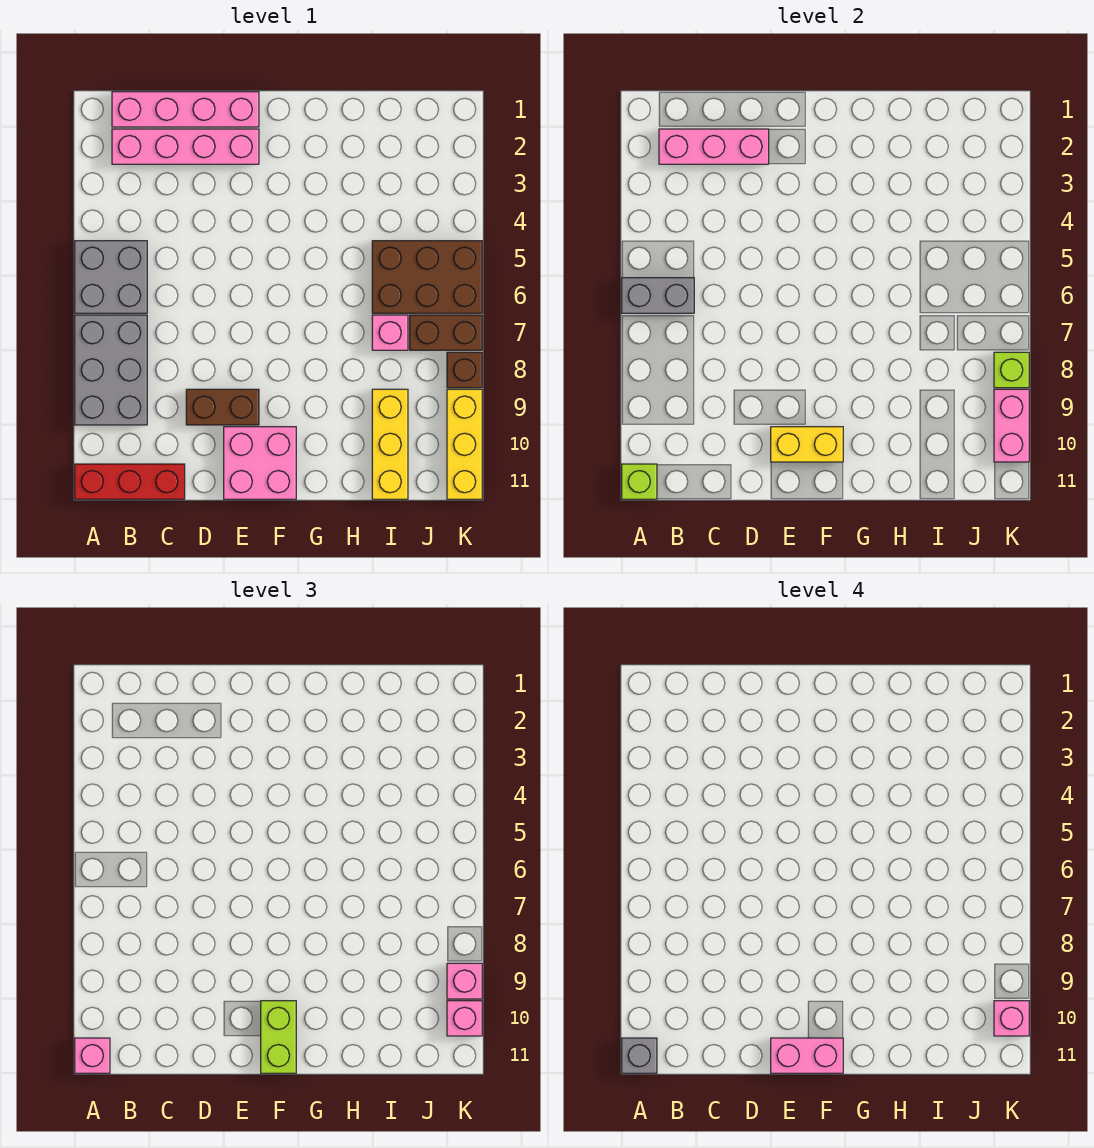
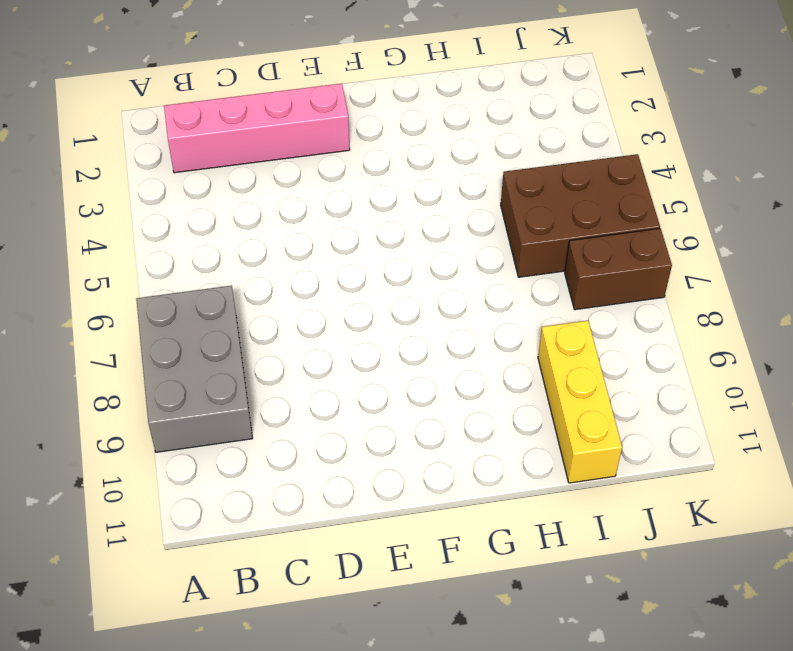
none -> grey 2x2 brick [75,241,147,313]
none -> red 1x3 brick [75,464,185,499]
none -> pink 1x4 brick [112,92,259,127]

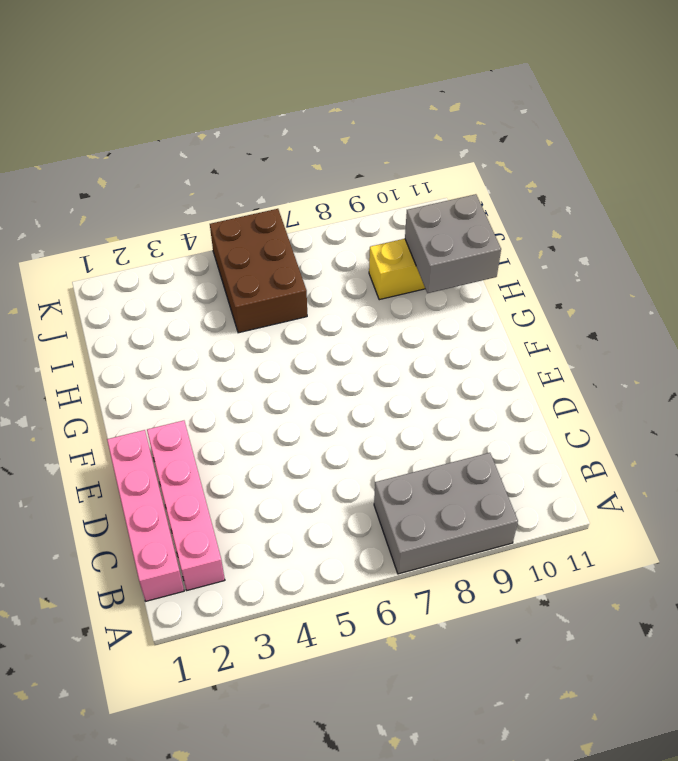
grey 2x2 brick [405,194,501,293] -> grey 2x2 brick moved to [75,241,147,313]
none -> red 1x3 brick [75,464,185,499]
none -> brown 1x2 brick [186,389,259,425]
none -> pink 2x2 brick [224,427,296,499]

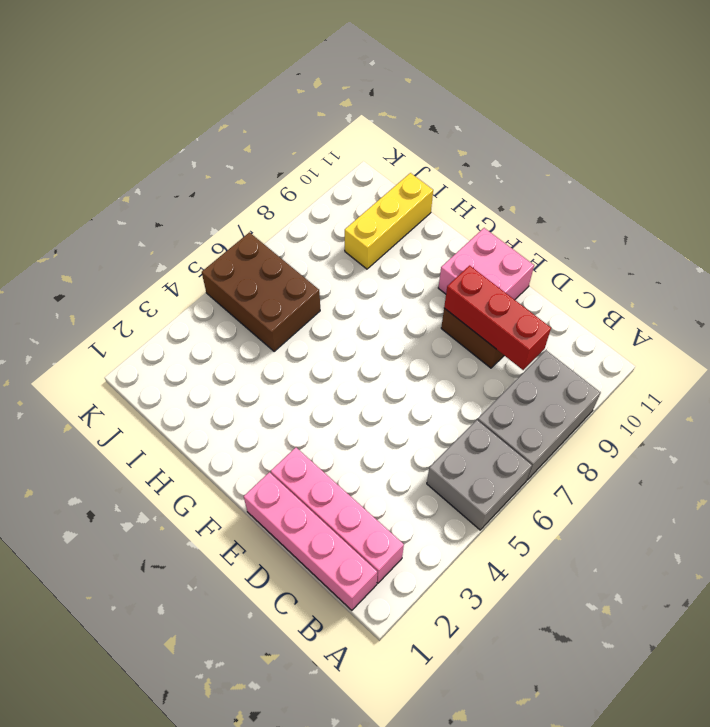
red 1x3 brick [444,266,551,370] -> red 1x3 brick moved to [75,464,185,499]
none -> pink 1x1 brick [372,315,408,350]
none -> brown 1x2 brick [410,315,482,350]
none -> brown 1x1 brick [447,352,482,388]

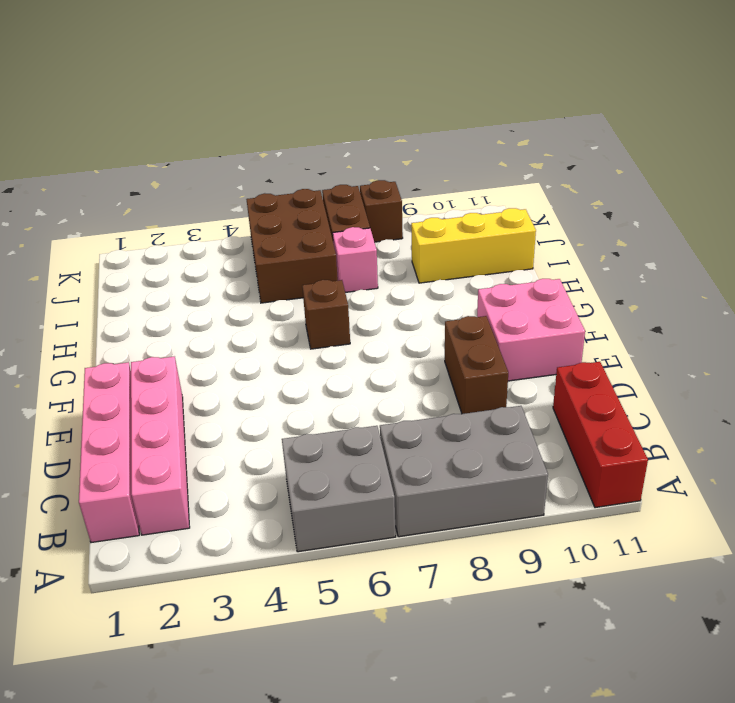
brown 1x1 brick [302,280,350,349] -> none
none -> yellow 1x3 brick [447,389,482,499]
none -> grey 1x2 brick [622,278,694,313]
none -> lime 1x1 brick [622,464,657,499]

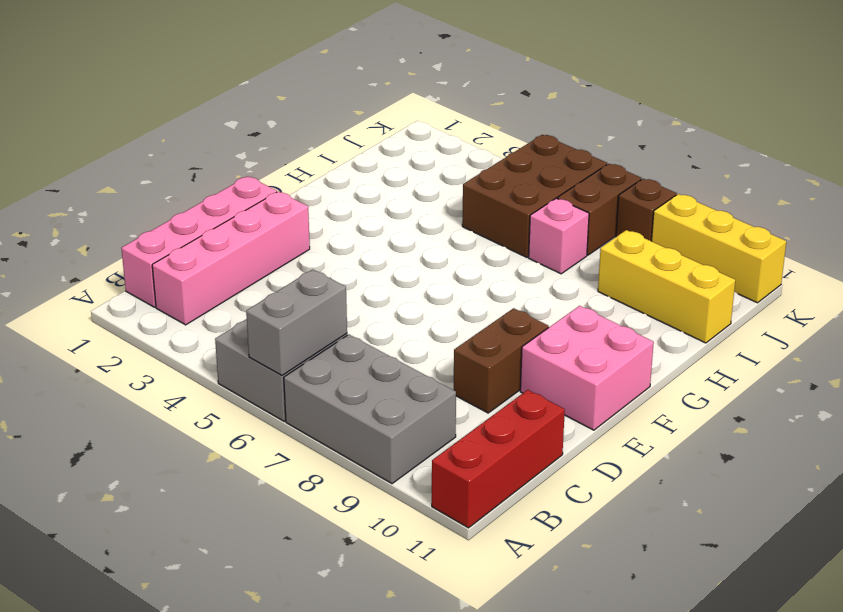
none -> lime 1x1 brick [622,464,657,499]
none -> pink 1x3 brick [659,129,769,164]
none -> yellow 1x2 brick [771,427,843,462]

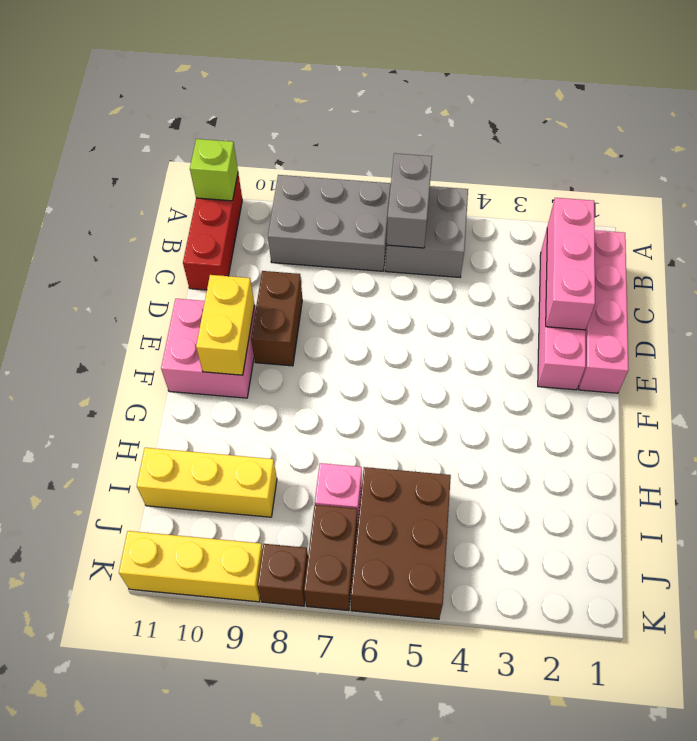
none -> lime 1x1 brick [994,352,1029,388]
none -> pink 1x2 brick [994,389,1029,462]
none -> pink 1x1 brick [75,1038,110,1073]

